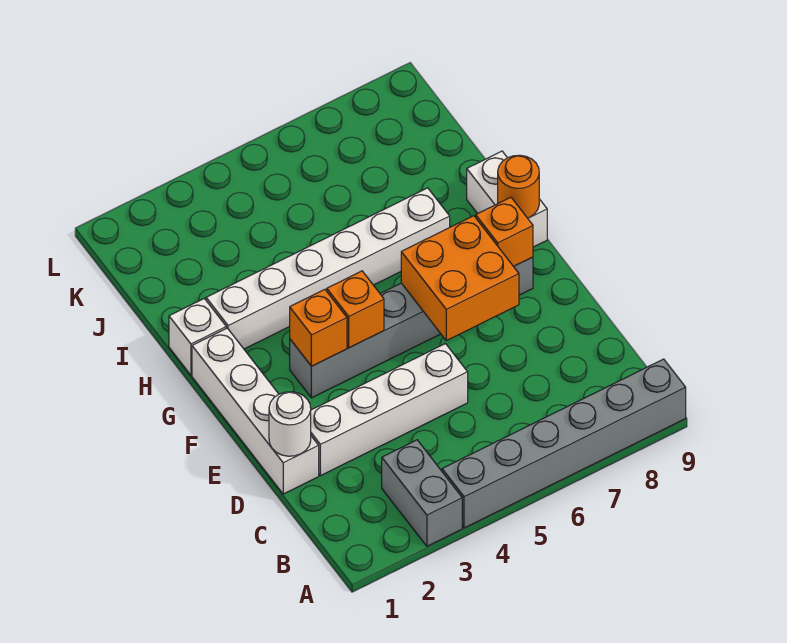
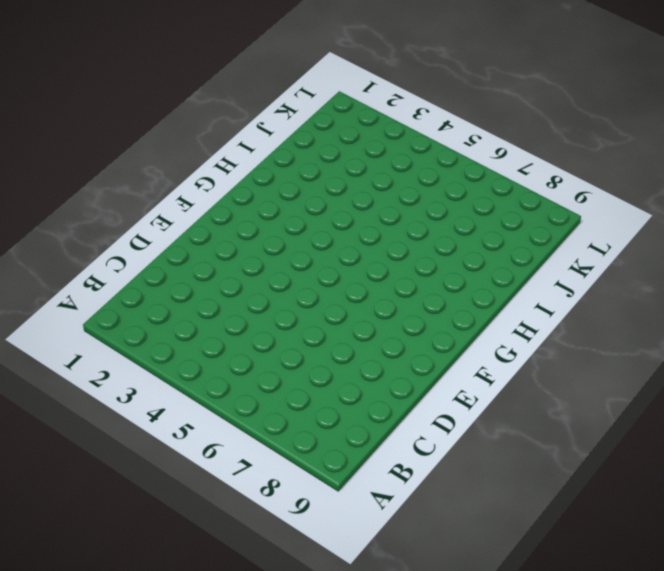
none -> grey 1x2 brick [382,440,462,546]
none -> grey 1x6 brick [442,359,686,528]
none -> white 1x4 brick [192,328,319,494]

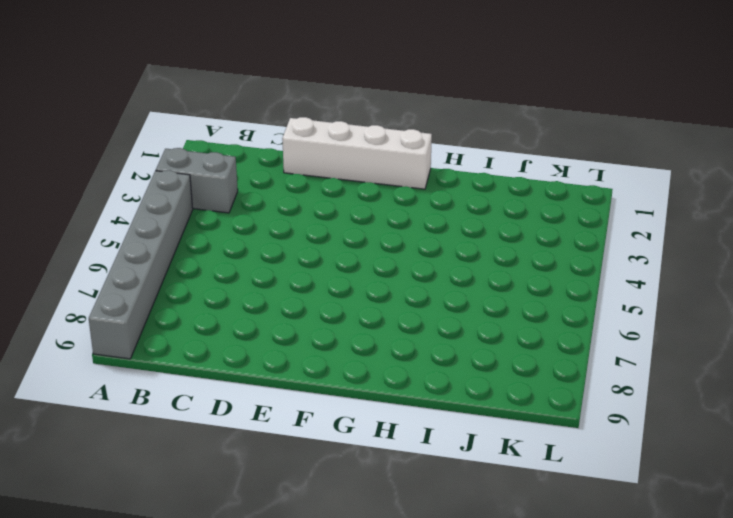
none -> white 1x4 brick [311,344,468,476]
none -> grey 1x6 brick [290,257,533,398]
none -> white 1x2 brick [467,151,547,247]

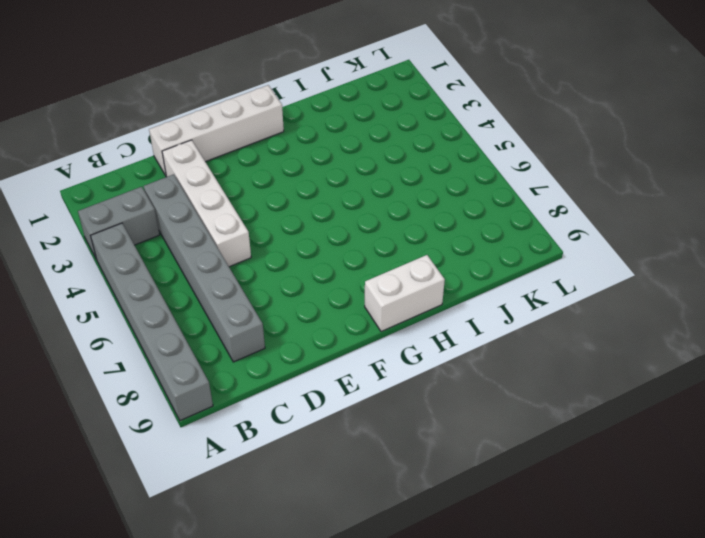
grey 1x6 brick [144,174,265,362] -> grey 1x6 brick moved to [290,257,533,398]
none -> white 1x1 brick [169,299,226,375]
none -> white 1x6 brick [206,188,450,349]
none -> white 1x1 round brick [269,392,311,456]

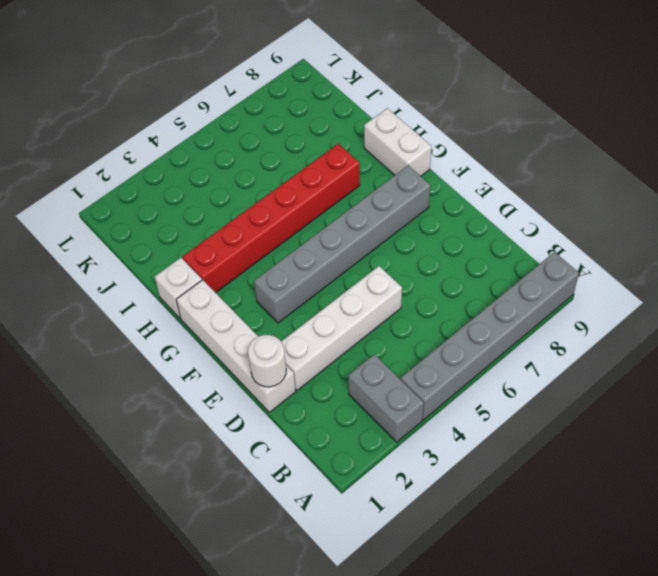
red 1x6 brick [182,144,360,293] -> white 1x6 brick [206,188,450,349]
none -> orange 2x2 brick [401,216,519,341]
none -> orange 1x1 brick [290,289,347,366]
none -> orange 1x1 brick [327,271,384,348]

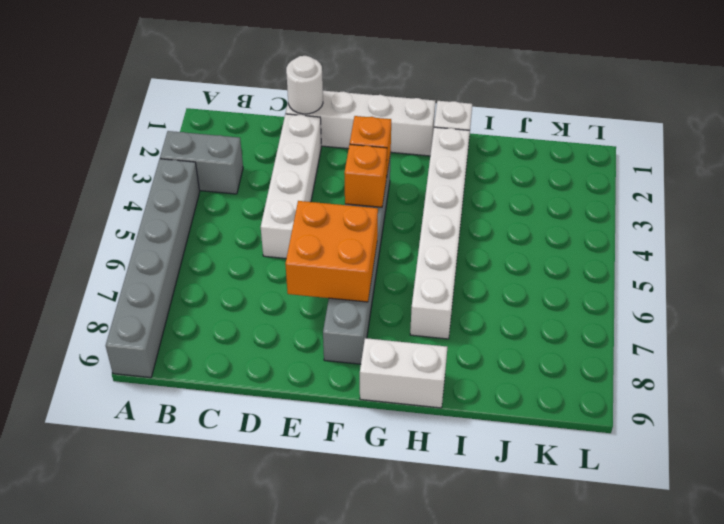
none -> orange 1x1 brick [476,197,533,266]
none -> orange 1x1 round brick [498,155,539,218]

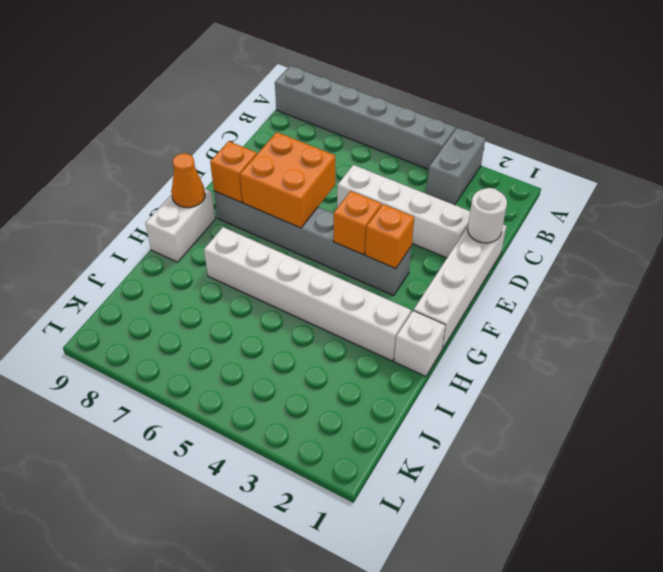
orange 1x1 cone [171,153,205,208] -> orange 1x1 round brick [498,155,539,218]

